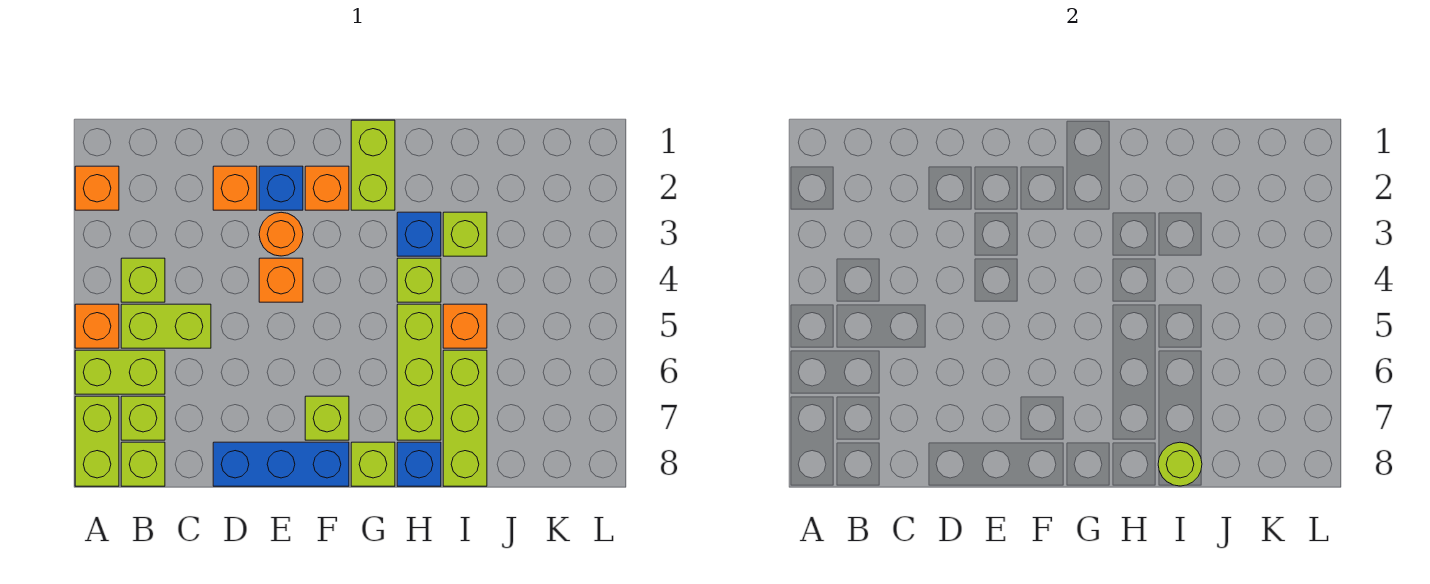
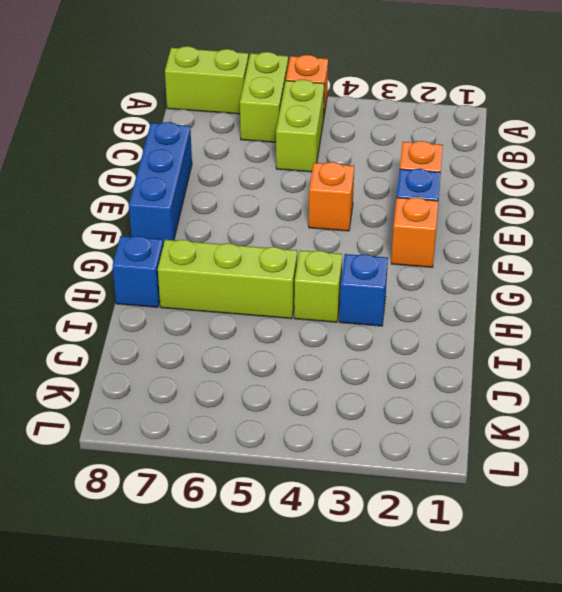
none -> orange 1x1 brick [75,166,119,210]
none -> lime 1x1 brick [121,258,165,302]
none -> lime 1x1 brick [121,396,165,440]

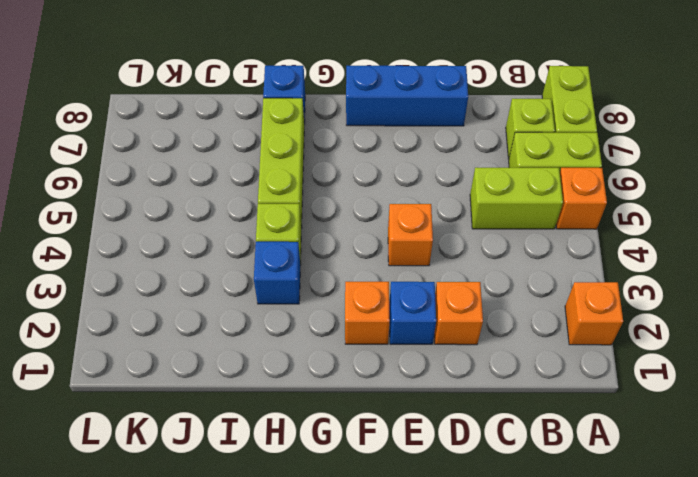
none -> lime 1x1 brick [121,258,165,302]
none -> lime 1x1 brick [121,442,165,486]
none -> orange 1x1 round brick [259,212,303,256]

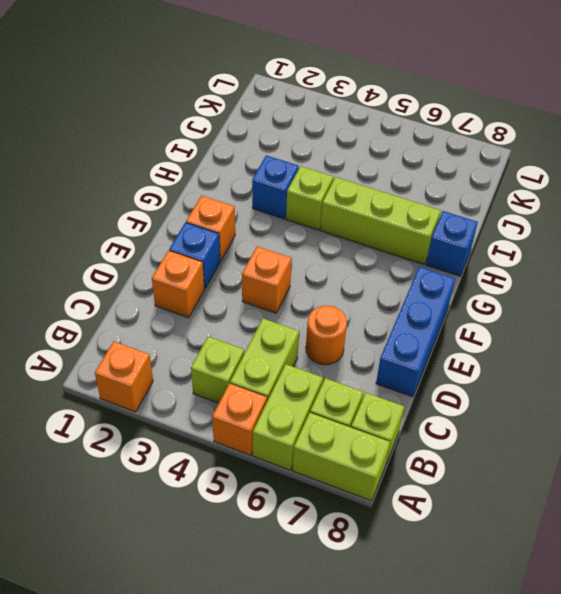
orange 1x1 round brick [306,306,347,365] -> orange 1x1 round brick moved to [259,212,303,256]
none -> lime 1x1 brick [305,396,349,440]
none -> lime 1x2 brick [351,120,395,210]
none -> lime 1x1 brick [351,442,395,486]

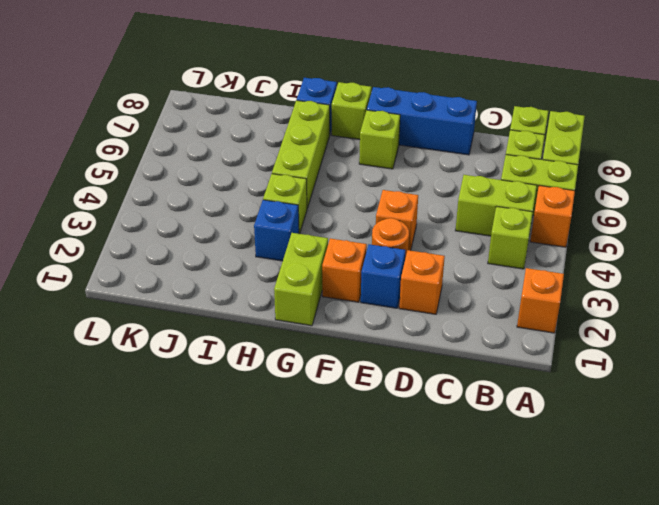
none -> lime 1x1 brick [443,212,487,256]
none -> orange 1x1 brick [443,304,487,348]
none -> lime 1x3 brick [443,350,487,486]

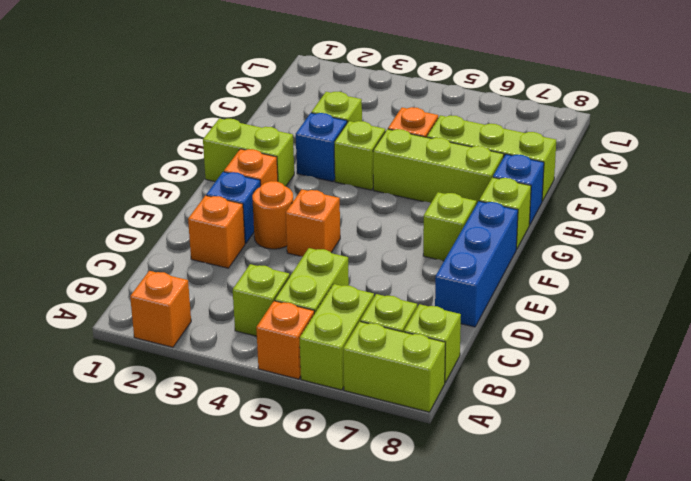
none -> lime 1x1 round brick [1158,442,1202,486]

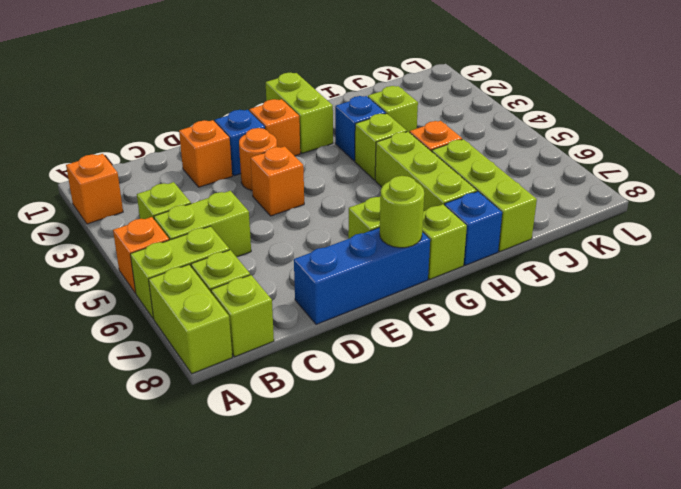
lime 1x1 round brick [380,176,424,248] -> lime 1x1 round brick moved to [1158,442,1202,486]

